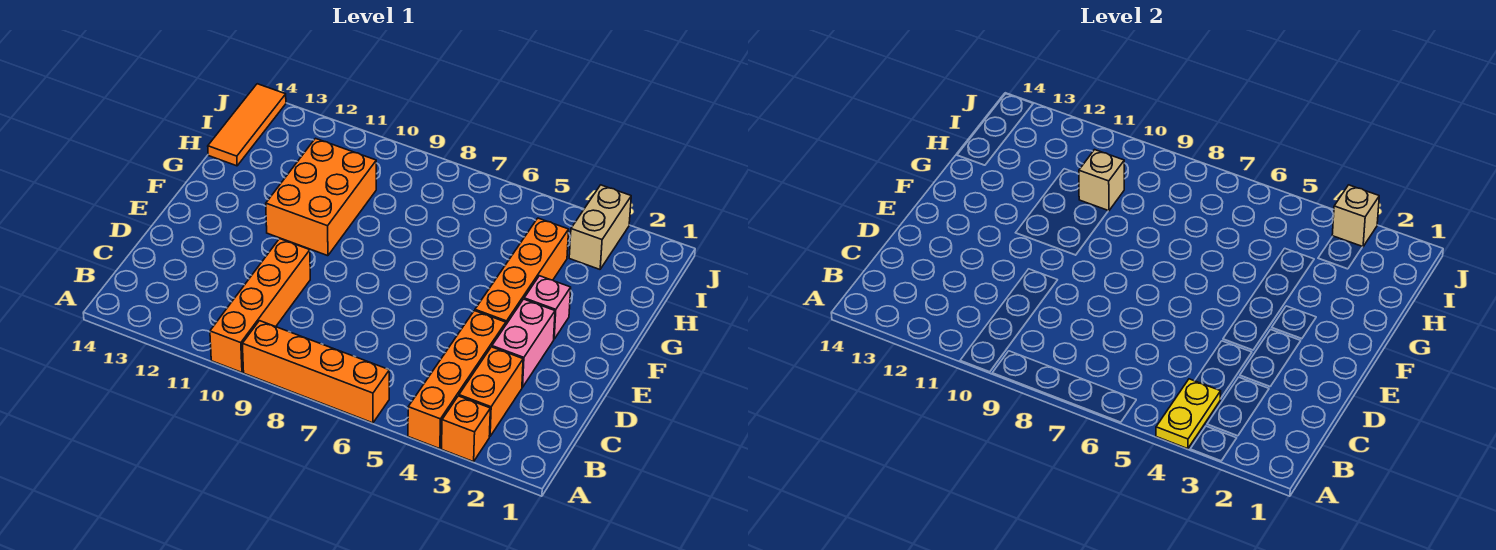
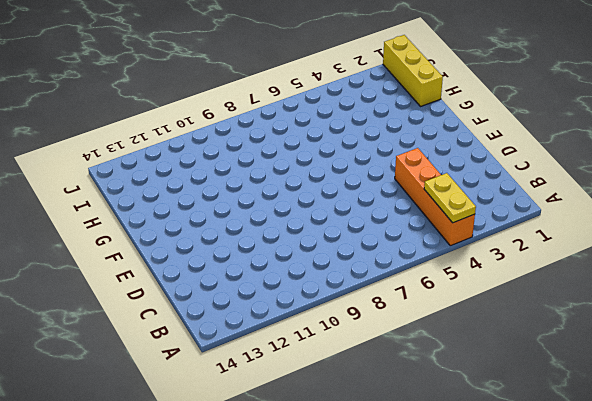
yellow 1x3 brick [383,35,443,106] -> none
none -> orange 1x1 brick [442,396,490,462]
none -> orange 1x4 brick [242,321,389,423]
none -> orange 1x4 brick [210,239,310,372]

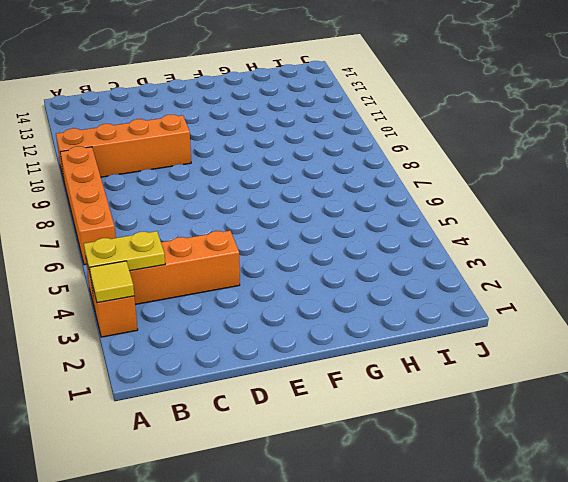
yellow 1x1 tile [90,261,134,303] -> none
none -> orange 1x2 brick [459,347,523,436]
none -> pink 1x2 brick [492,299,555,387]
none -> orange 1x4 brick [475,218,569,324]

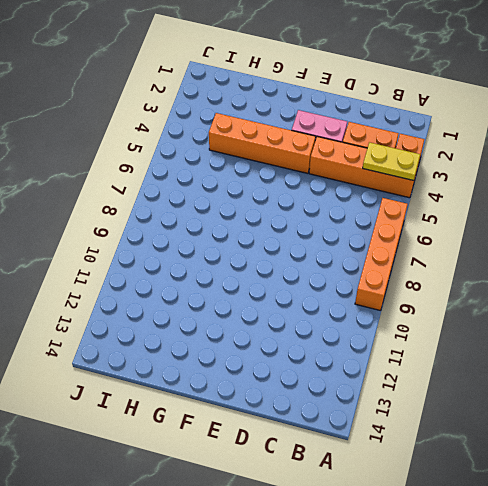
none -> orange 1x4 brick [210,239,310,372]
none -> pink 1x1 brick [524,276,571,339]
none -> orange 2x3 brick [266,138,376,256]

